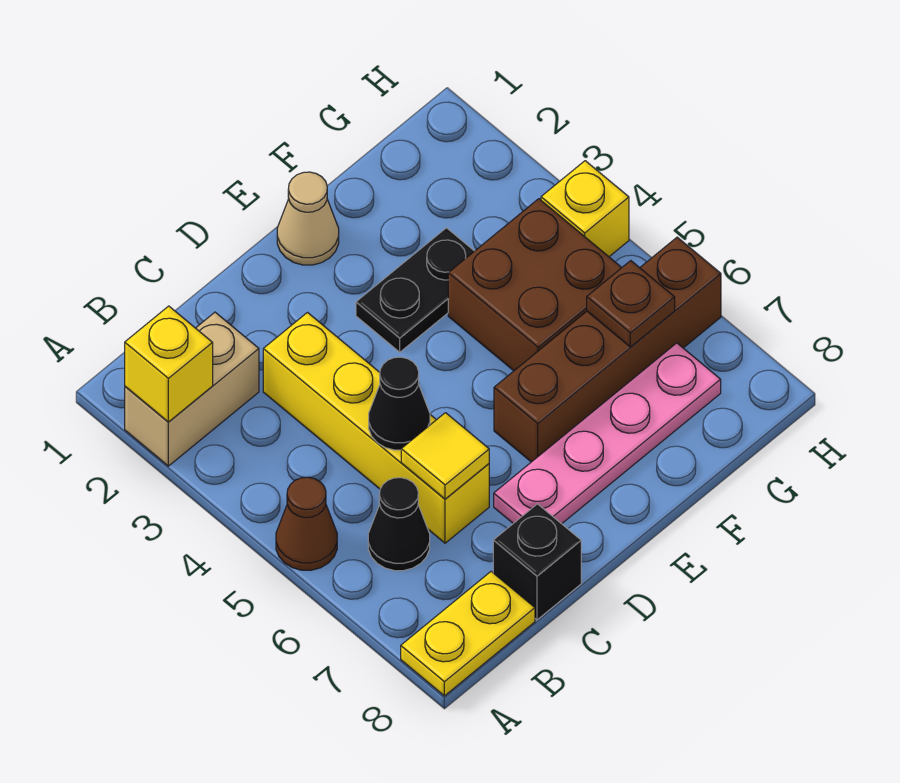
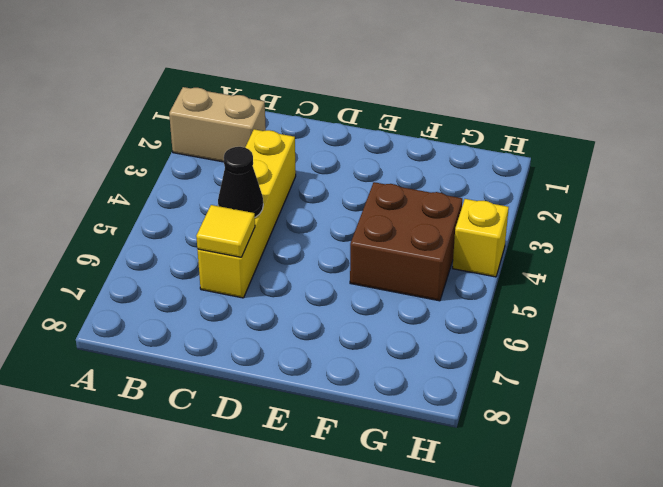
none -> brown 1x1 cone [276,477,337,570]
none -> yellow 1x2 plate [401,572,535,696]
none -> black 1x1 cone [368,478,430,571]

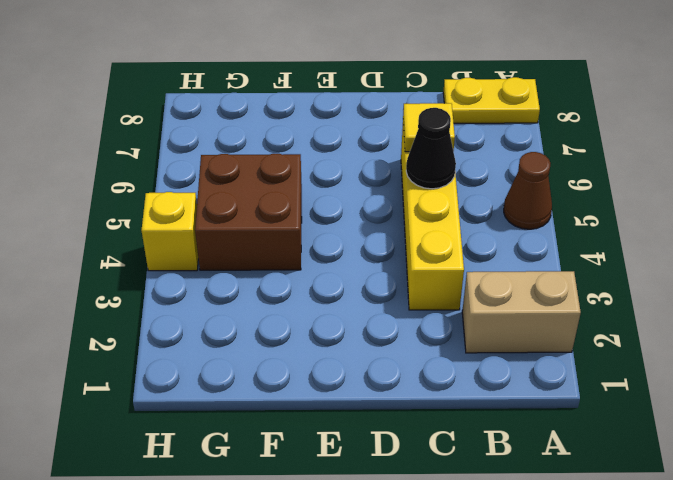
none -> black 1x1 cone [368,478,430,571]
none -> black 1x1 brick [493,504,581,620]
none -> pink 1x4 plate [494,343,721,524]

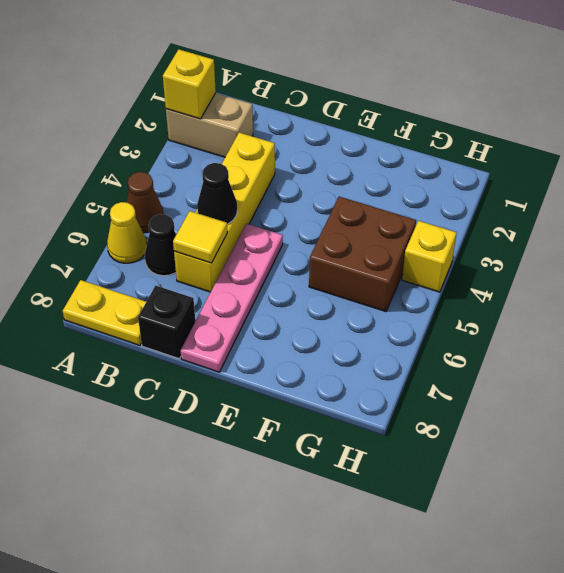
yellow 1x1 cone [107,202,147,263] -> none
pink 1x4 plate [181,224,283,372] -> pink 1x4 plate turned to [494,343,721,524]
none -> tan 1x1 cone [277,172,339,265]
none -> black 1x2 plate [356,228,474,352]
none -> brown 1x4 brick [494,237,721,462]

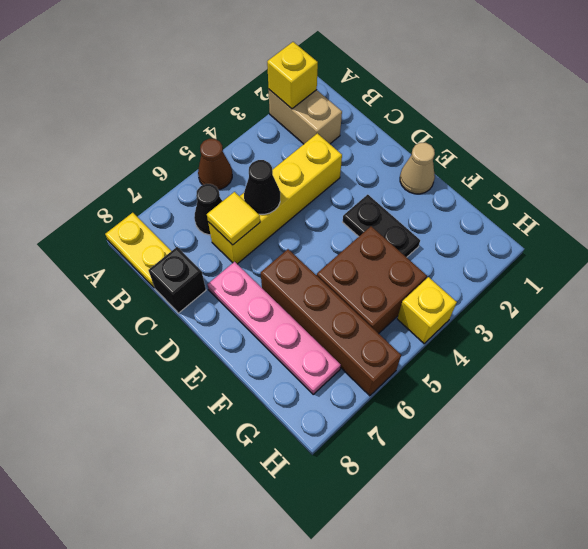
none -> brown 1x1 plate [587,261,675,347]

